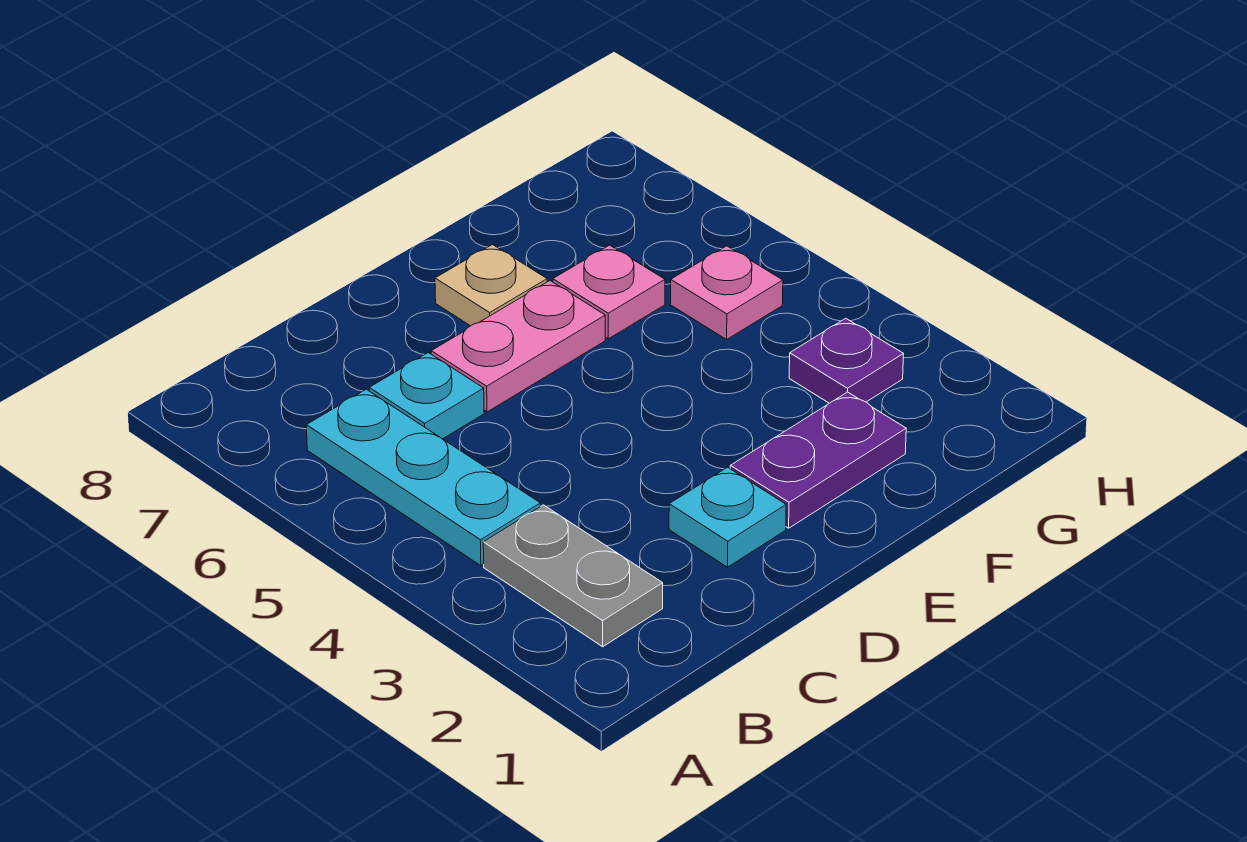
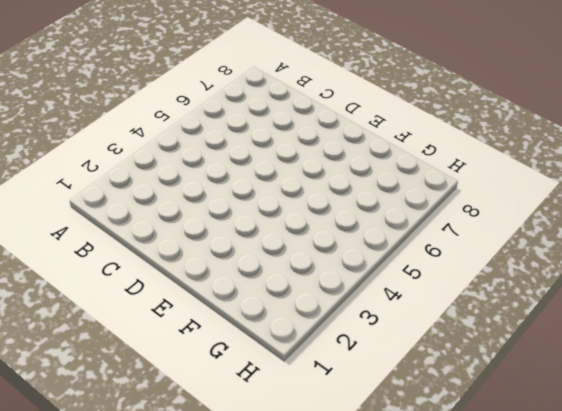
none -> grey 1x2 plate [483,505,663,647]
none -> cyan 1x3 plate [306,389,540,566]

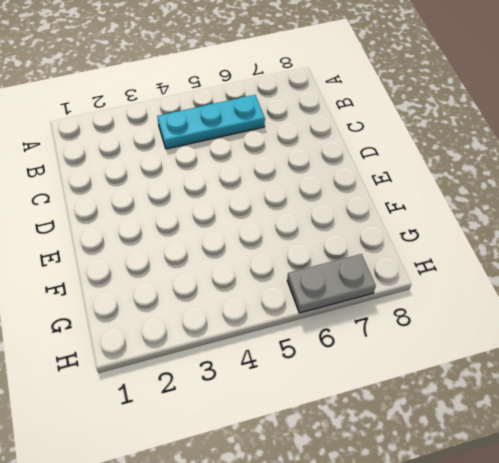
grey 1x2 plate [287,254,376,313] -> grey 1x2 plate moved to [483,505,663,647]
none -> cyan 1x1 plate [369,353,484,439]
none -> cyan 1x1 plate [669,467,786,567]

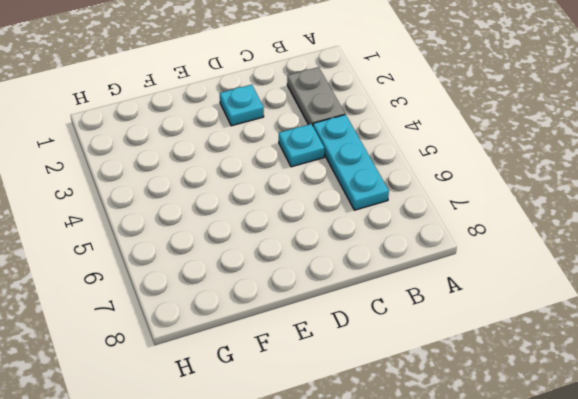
cyan 1x1 plate [279,124,324,167] -> cyan 1x1 plate moved to [369,353,484,439]
none -> pink 1x2 plate [431,281,605,412]
none -> purple 1x2 plate [730,392,906,528]

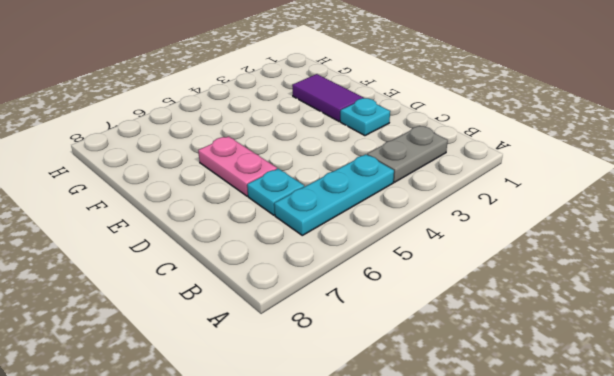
purple 1x2 tile [292,74,364,121] -> purple 1x2 plate [730,392,906,528]
none -> tan 1x1 plate [435,245,547,326]
none -> pink 1x1 plate [553,245,665,339]

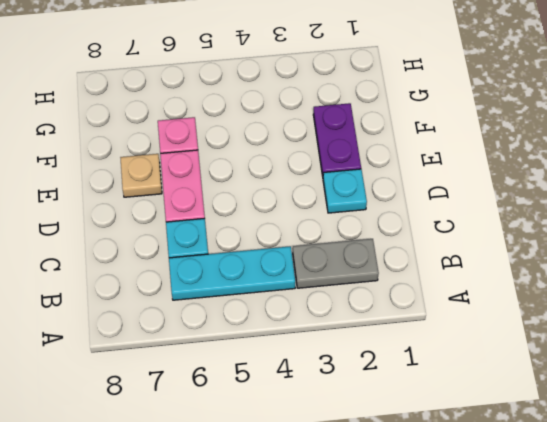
none -> purple 1x1 plate [789,318,903,403]
none -> pink 1x1 plate [671,246,783,339]

